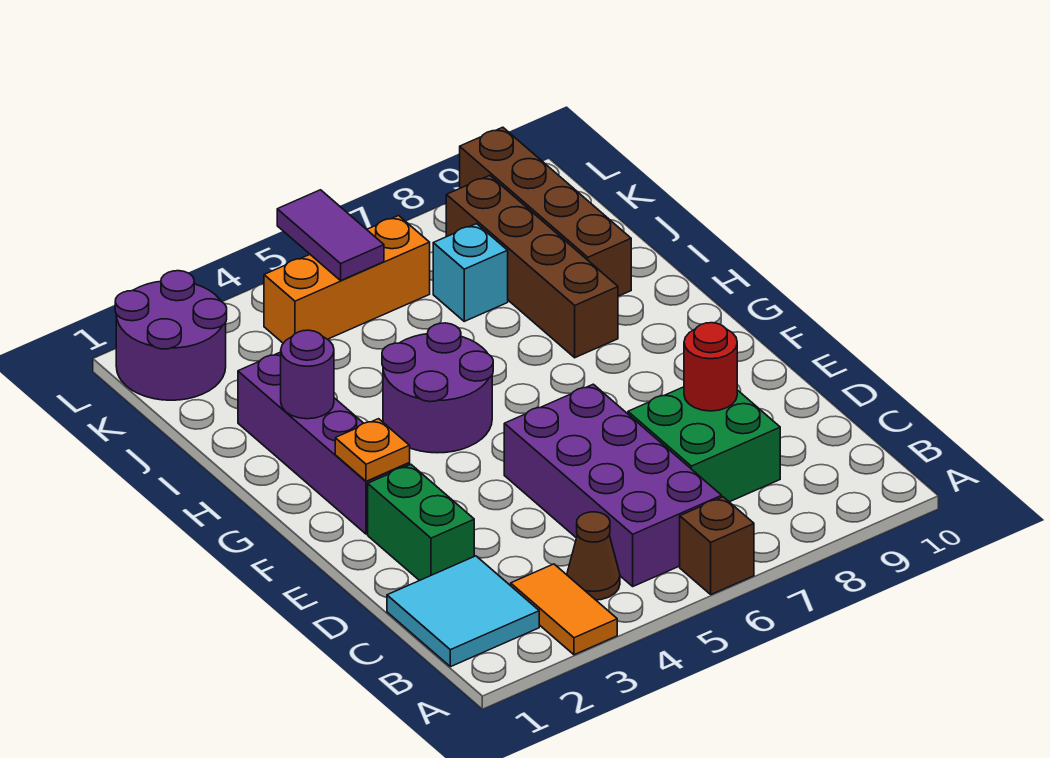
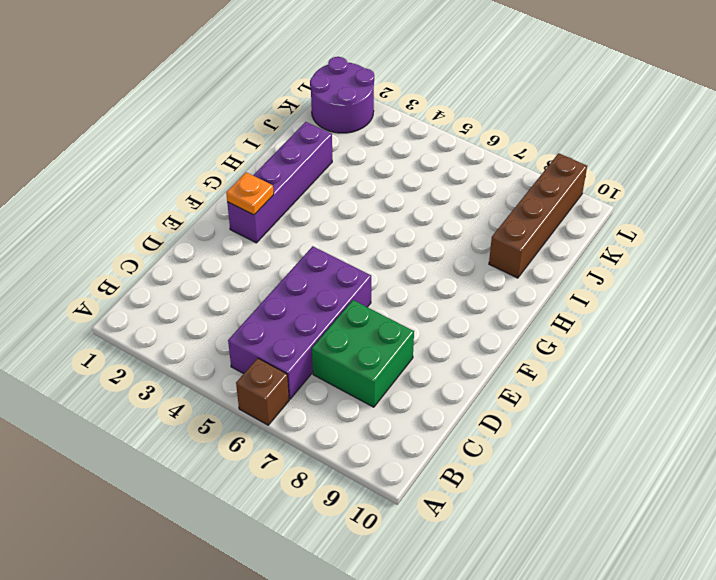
none -> orange 1x2 tile [511,564,617,655]
none -> cyan 2x2 tile [387,556,539,667]
none -> brown 1x1 cone [567,512,620,600]

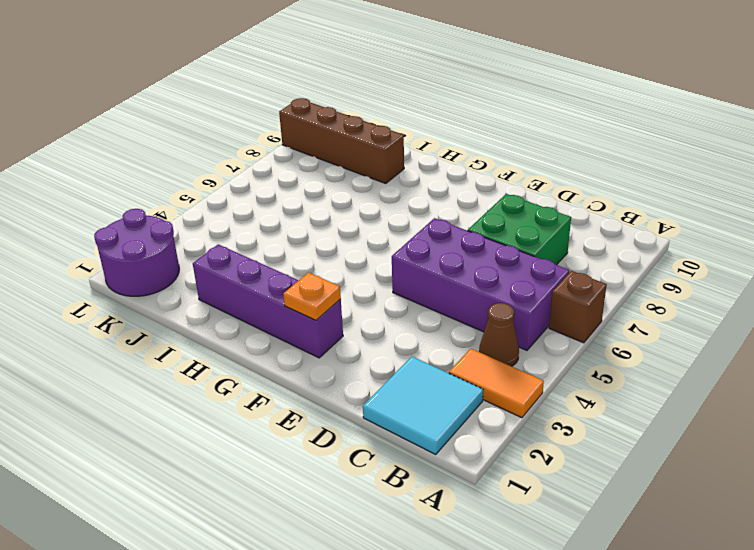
none -> green 1x2 brick [368,465,474,581]
none -> purple 2x2 round brick [382,323,493,453]
none -> brown 1x4 brick [446,175,618,358]

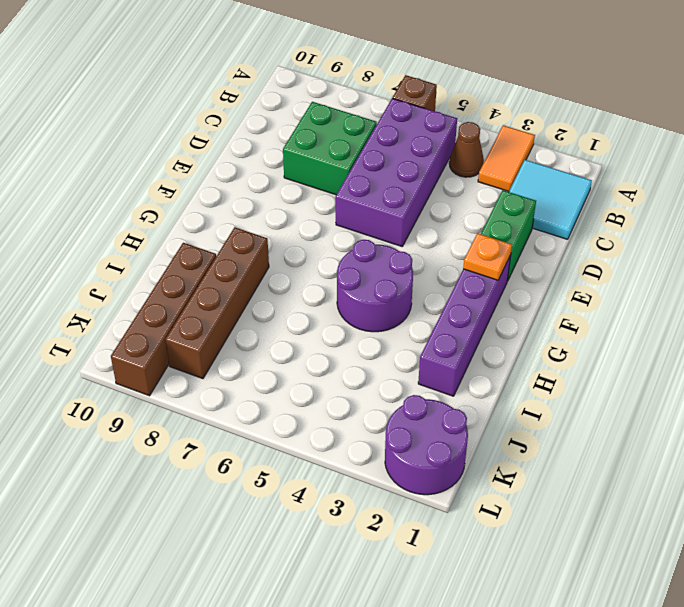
none -> cyan 1x1 brick [433,224,508,321]
none -> orange 1x3 brick [264,216,430,343]
none -> red 1x1 round brick [684,323,737,411]

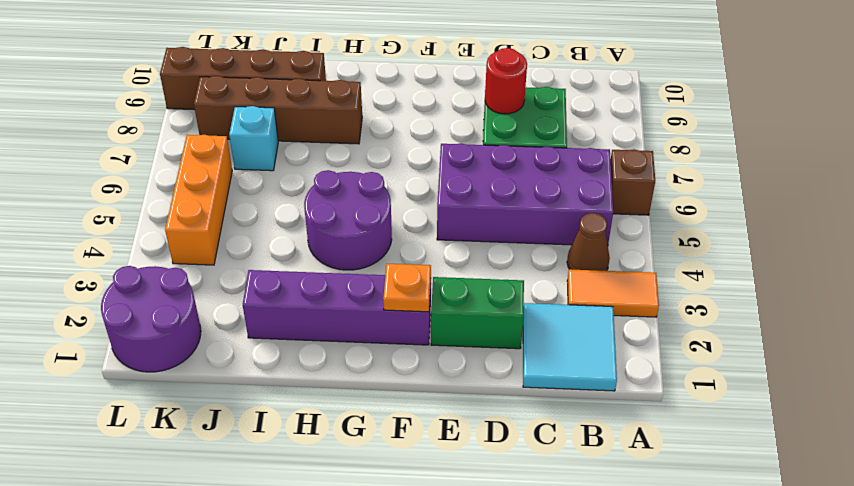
none -> purple 1x1 round brick [281,330,334,419]
none -> purple 1x2 tile [277,190,384,280]

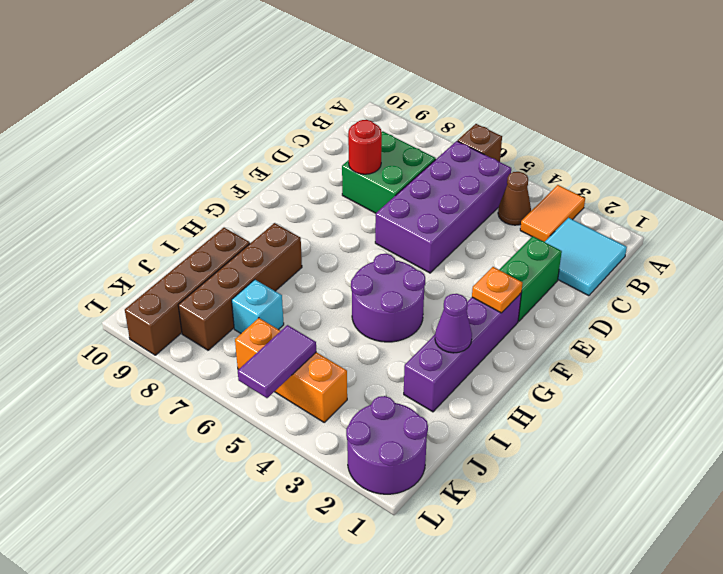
purple 1x1 cone [435,294,472,353] -> purple 1x1 round brick [281,330,334,419]

